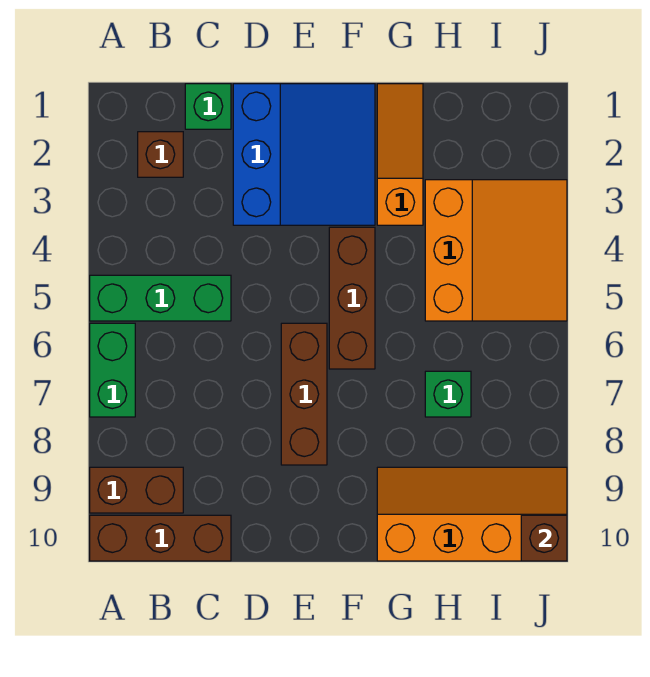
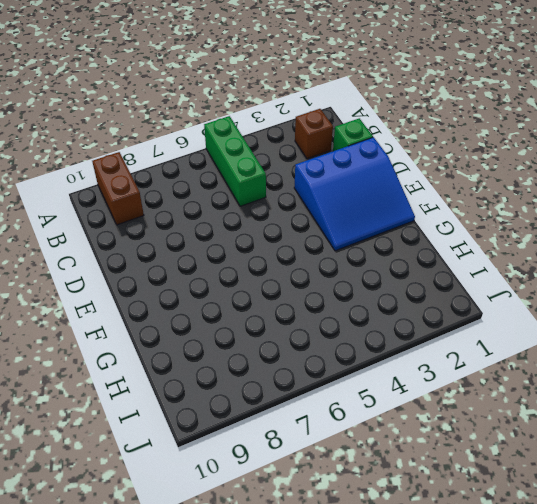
none -> green 1x2 brick [90,323,135,417]
none -> brown 1x3 brick [90,515,231,561]
none -> brown 1x3 brick [281,323,327,465]

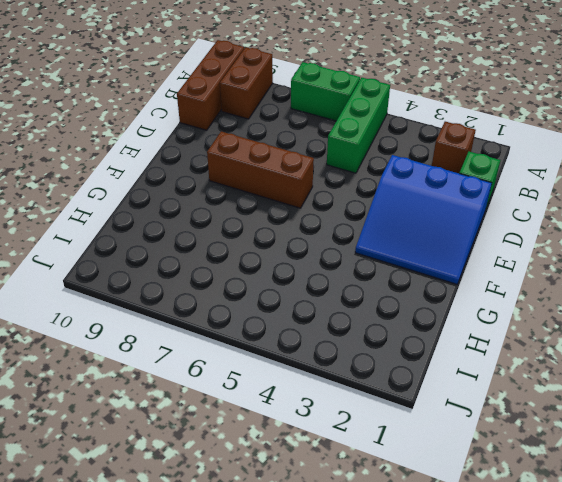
none -> brown 1x3 brick [329,227,375,369]
none -> orange 1x3 slope [377,84,423,225]
none -> orange 2x4 slope [377,467,567,561]

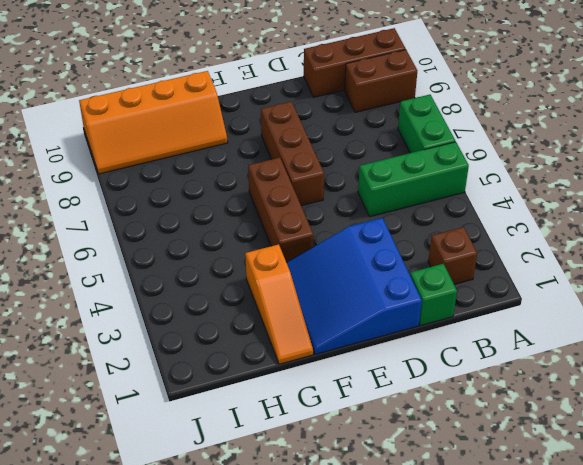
none -> orange 3x3 slope [425,180,567,321]
none -> green 1x1 brick [425,371,471,417]
none -> brown 1x1 brick [521,515,567,561]

